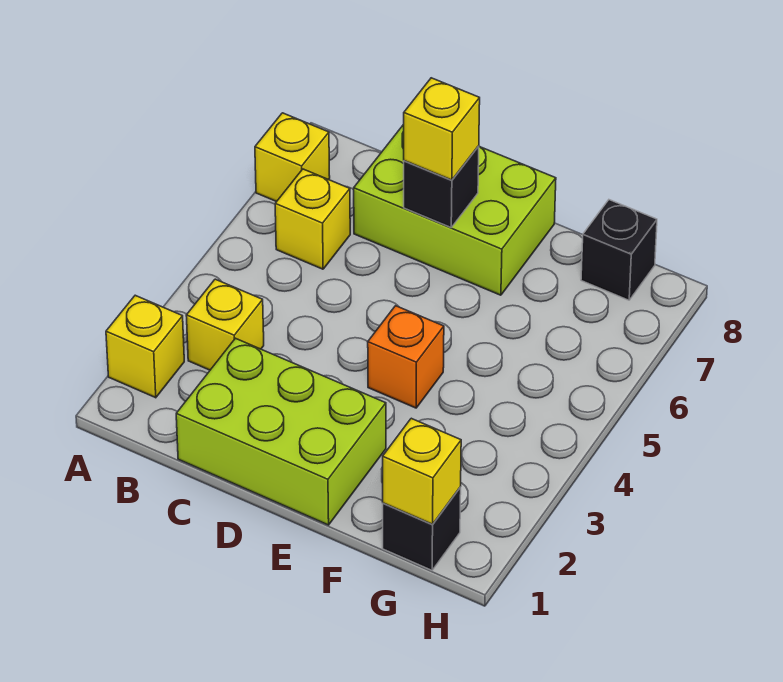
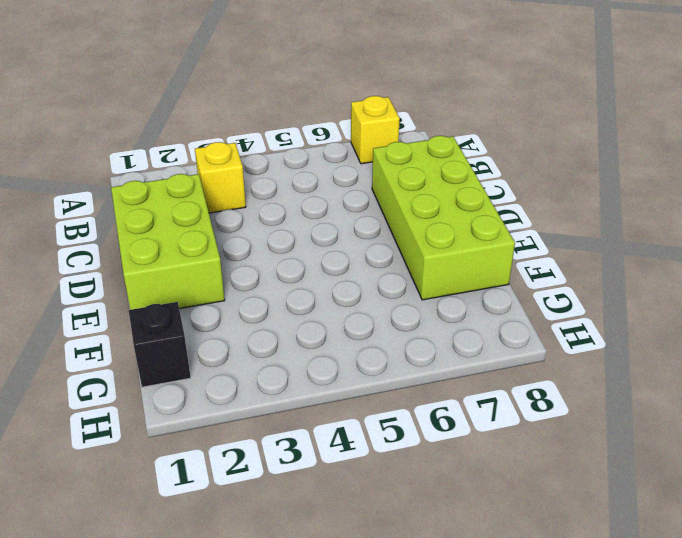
lime 2x4 brick [372,136,515,300] -> lime 2x3 brick [354,124,556,295]
none -> yellow 1x1 brick [106,295,184,398]
none -> yellow 1x1 brick [275,169,350,269]
none -> orange 1x1 brick [368,306,444,408]

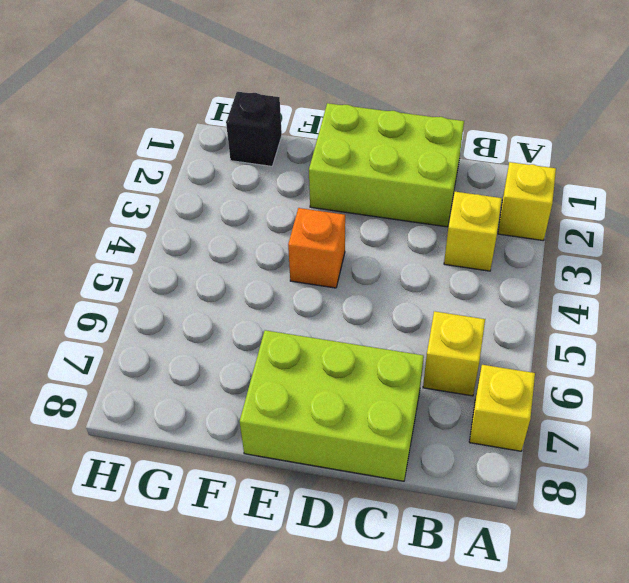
none -> black 1x1 brick [581,200,657,300]
none -> black 1x1 brick [404,146,479,227]
none -> yellow 1x1 brick [383,418,461,525]

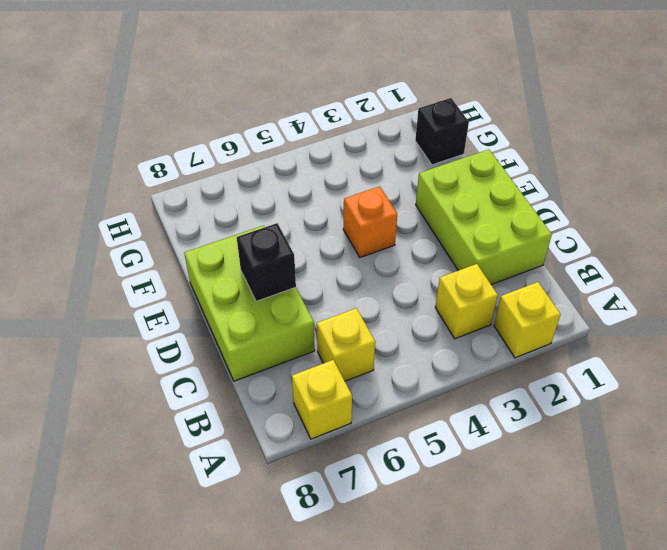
none -> black 1x1 brick [581,200,657,300]
none -> yellow 1x1 brick [383,418,461,525]
none -> yellow 1x1 brick [404,78,480,180]

